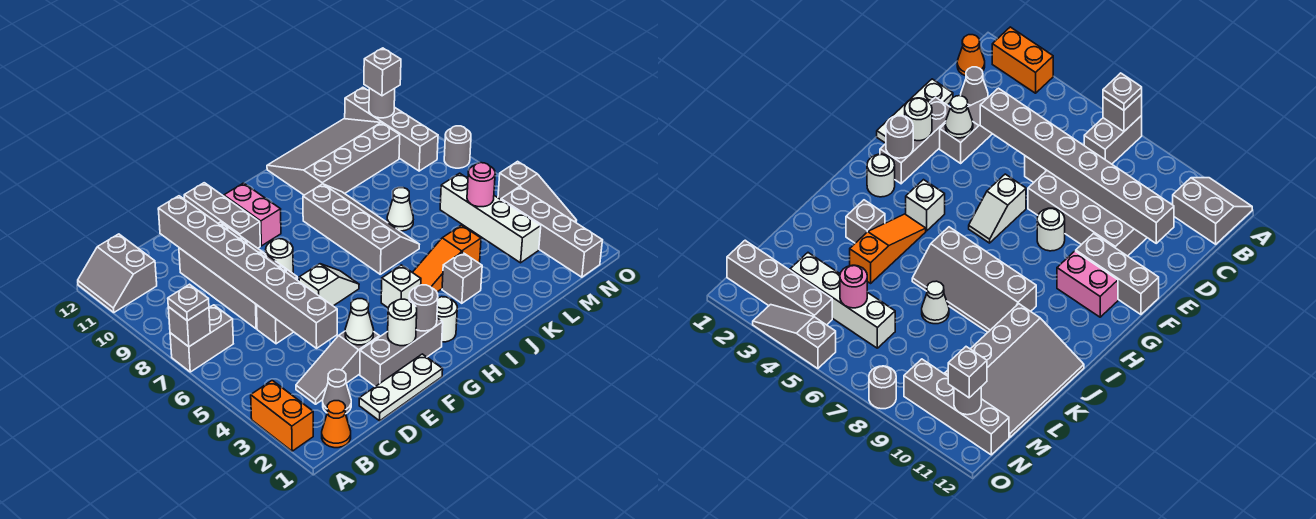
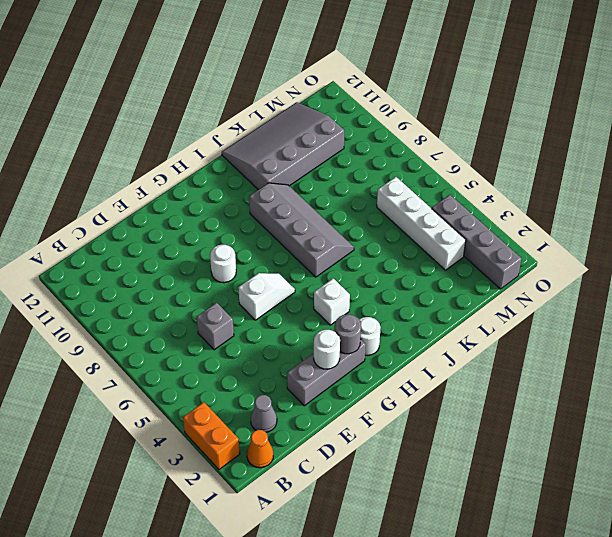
none -> grey 1x2 brick [170,305,233,372]
none -> grey 2x2 slope [78,234,157,312]
none -> grey 1x3 slope [296,331,379,404]
none -> white 1x3 plate [359,354,443,421]

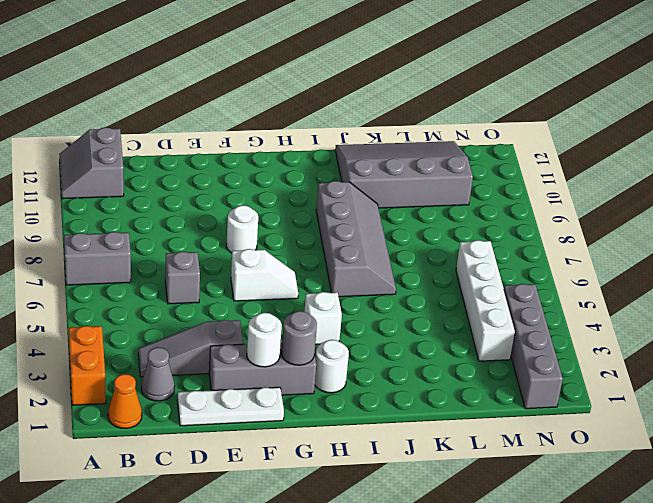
none -> grey 2x4 brick [179,222,297,329]
none -> grey 1x3 brick [184,183,260,248]
none -> pink 1x2 brick [224,183,281,246]
none -> orange 1x3 slope [412,225,481,292]

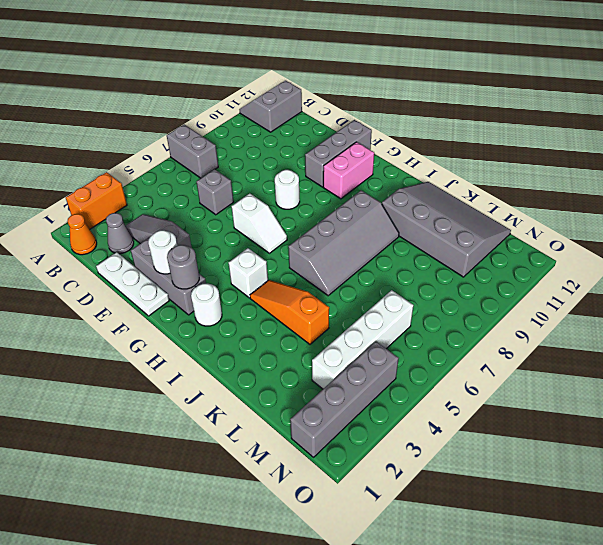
none -> grey 2x4 brick [179,222,297,329]
none -> grey 1x1 brick [442,252,482,303]
none -> white 1x1 cone [387,188,413,231]
none -> grey 1x4 brick [345,87,438,171]

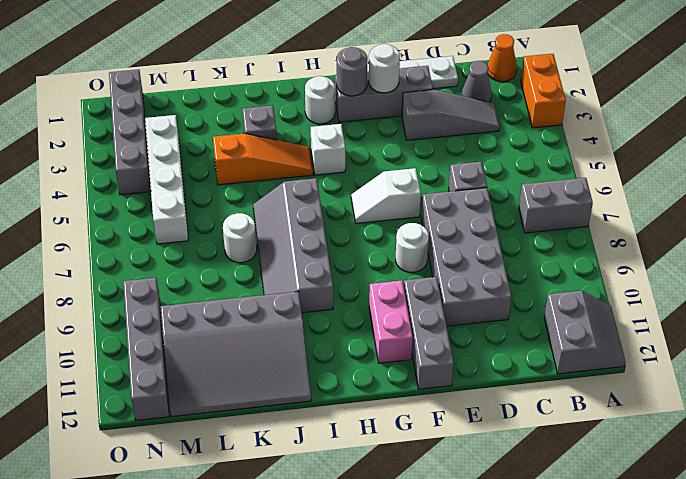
white 1x1 round brick [223,213,257,263] -> white 1x1 cone [387,188,413,231]
none -> grey 1x3 slope [498,161,577,222]
none -> grey 1x1 round brick [444,126,471,168]
none -> grey 1x1 brick [168,307,210,347]
none -> grey 1x8 brick [158,196,337,348]

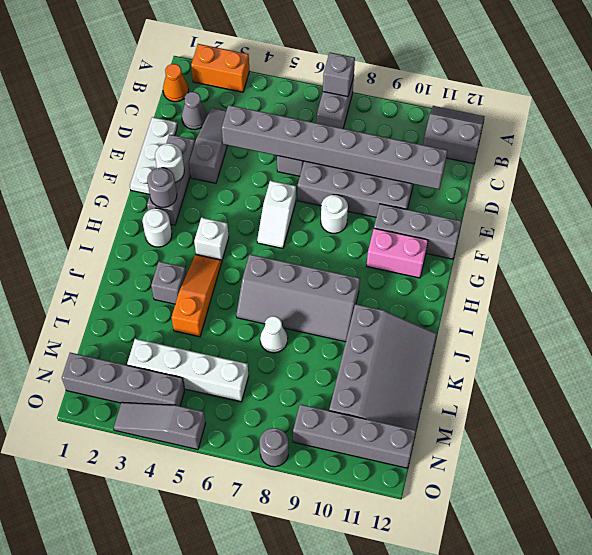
none -> white 1x1 cone [345,299,374,345]
none -> pink 1x1 round brick [467,163,495,207]
none -> grey 1x1 round brick [369,88,395,118]
none -> grey 1x1 plate [168,284,209,321]

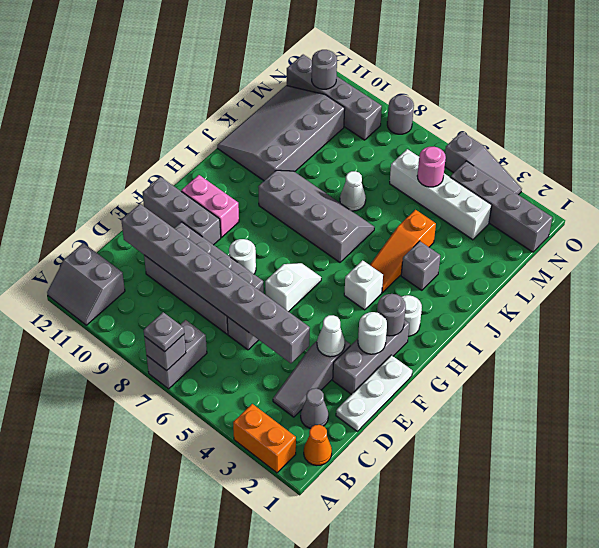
none -> grey 1x1 brick [364,48,401,96]

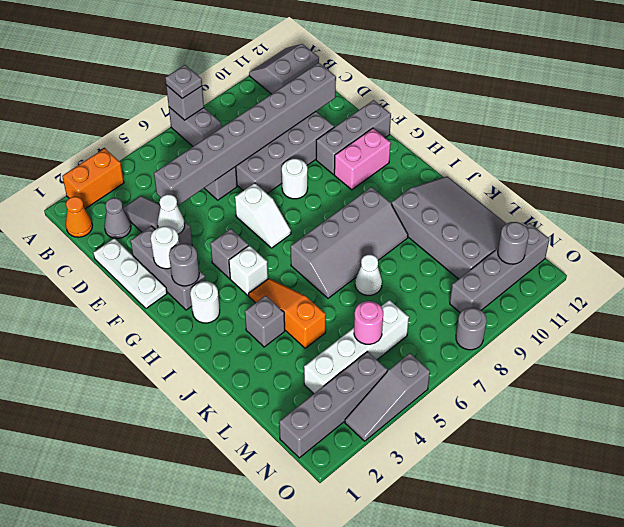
grey 1x1 brick [210,229,249,279] -> grey 1x1 brick moved to [364,48,401,96]

